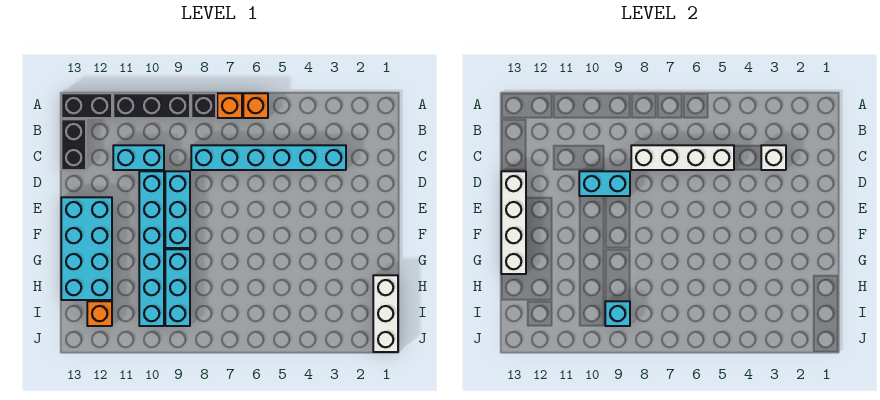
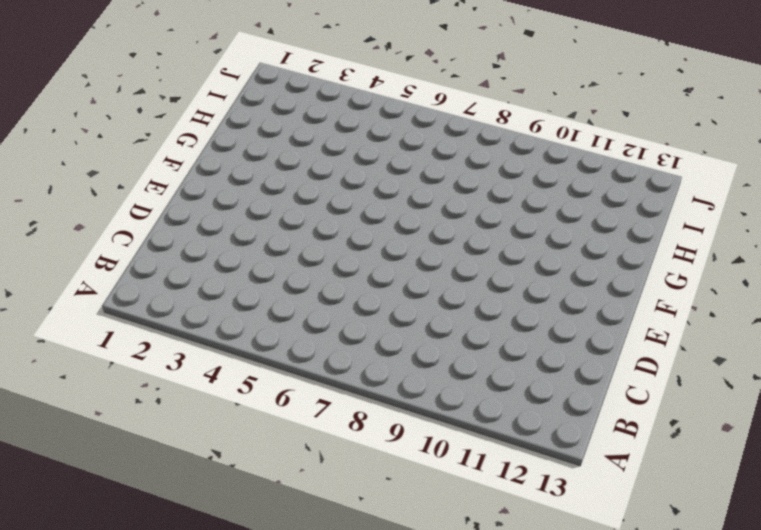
none -> orange 1x1 brick [243,93,268,118]
none -> orange 1x1 brick [217,93,242,118]
none -> black 1x1 brick [191,93,216,118]

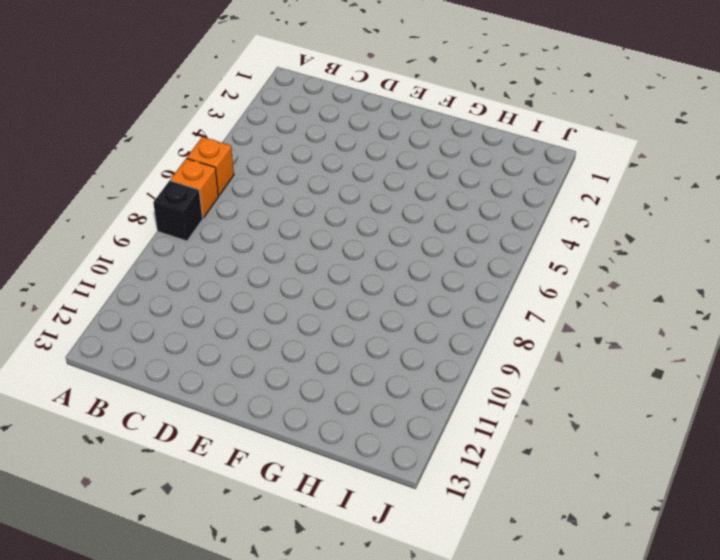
none -> black 1x3 brick [113,93,190,118]
none -> black 1x2 brick [61,93,112,118]
none -> black 1x2 brick [61,119,86,170]

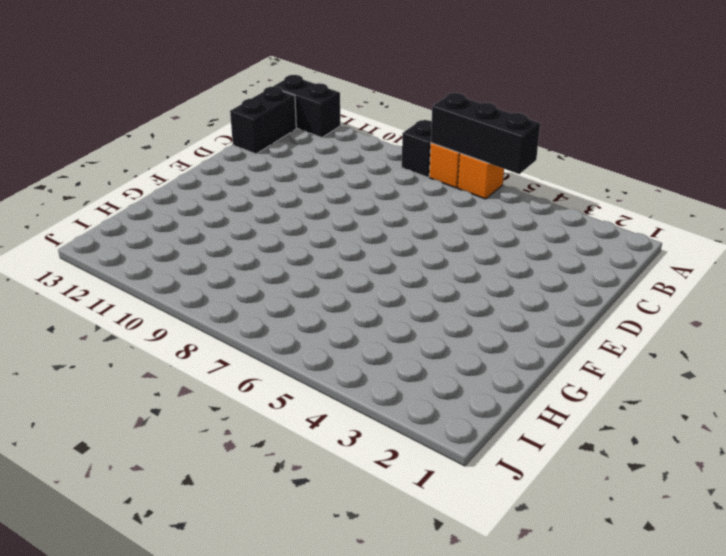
black 1x3 brick [431,93,540,174] -> black 1x3 brick moved to [113,93,190,118]
none -> cyan 1x6 brick [191,145,346,170]
none -> cyan 1x2 brick [113,145,164,170]
none -> cyan 1x3 brick [165,171,190,248]

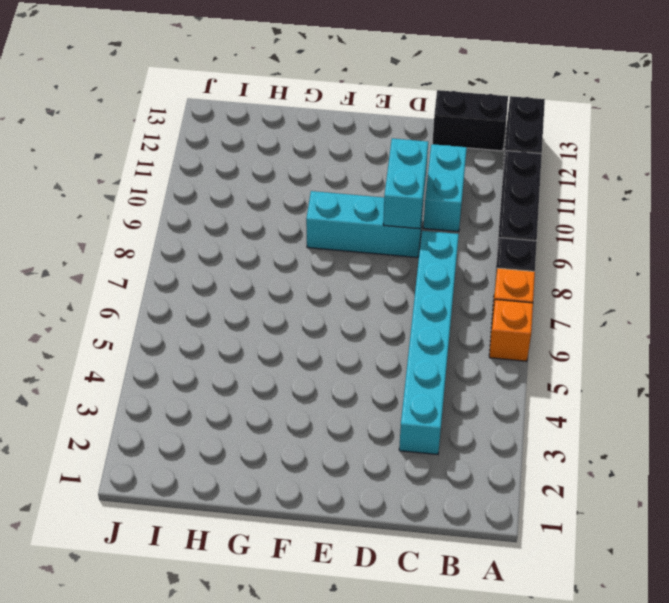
none -> cyan 1x6 brick [139,171,164,326]
none -> cyan 2x4 brick [61,197,112,300]
none -> cyan 1x3 brick [165,249,190,326]

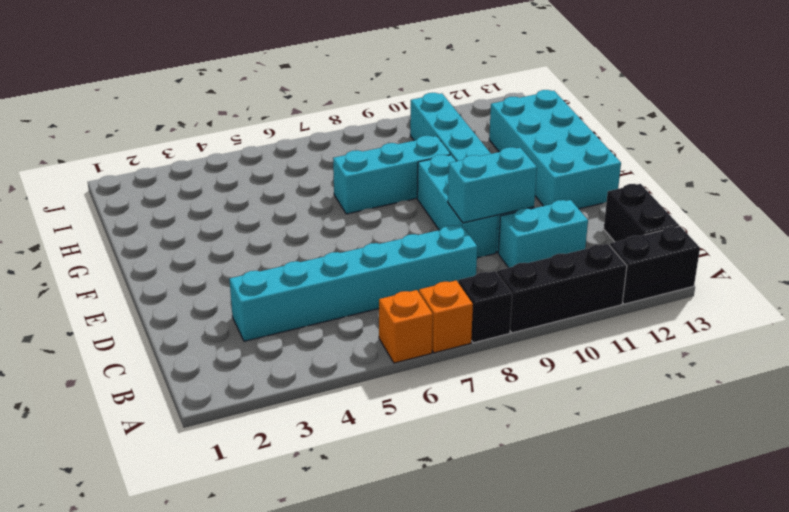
cyan 1x3 brick [333,136,451,214] -> cyan 1x3 brick turned to [165,249,190,326]
none -> white 1x3 brick [373,275,398,352]
none -> orange 1x1 brick [87,301,112,326]
none -> white 1x1 brick [761,145,786,170]

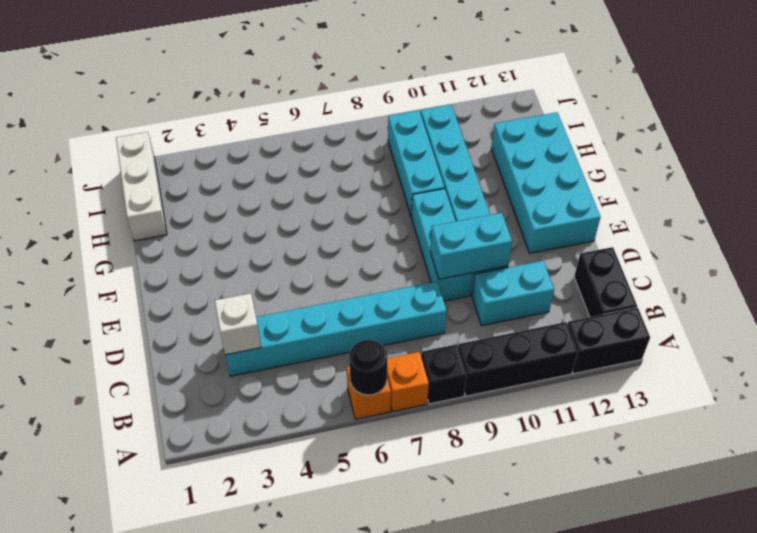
black 1x1 round brick [349,340,387,395] -> none
none -> orange 1x1 brick [87,301,112,326]
none -> white 1x4 brick [631,145,734,170]
none -> white 1x4 brick [501,171,526,274]

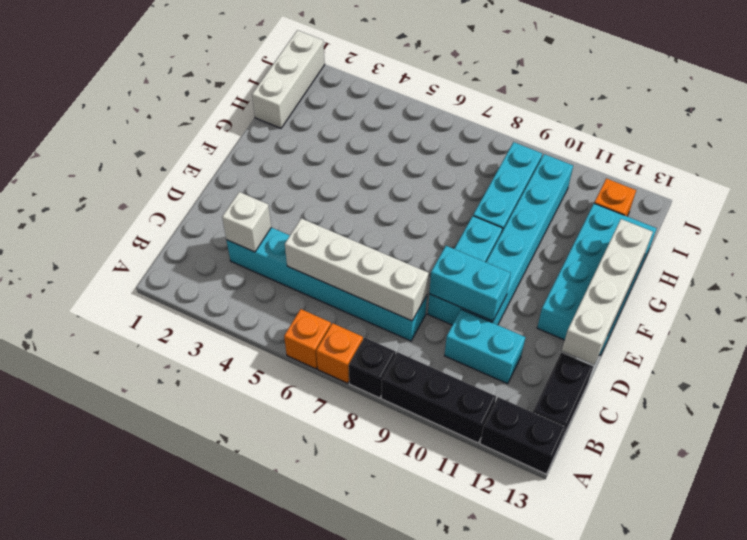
none -> cyan 1x1 brick [605,301,630,326]

